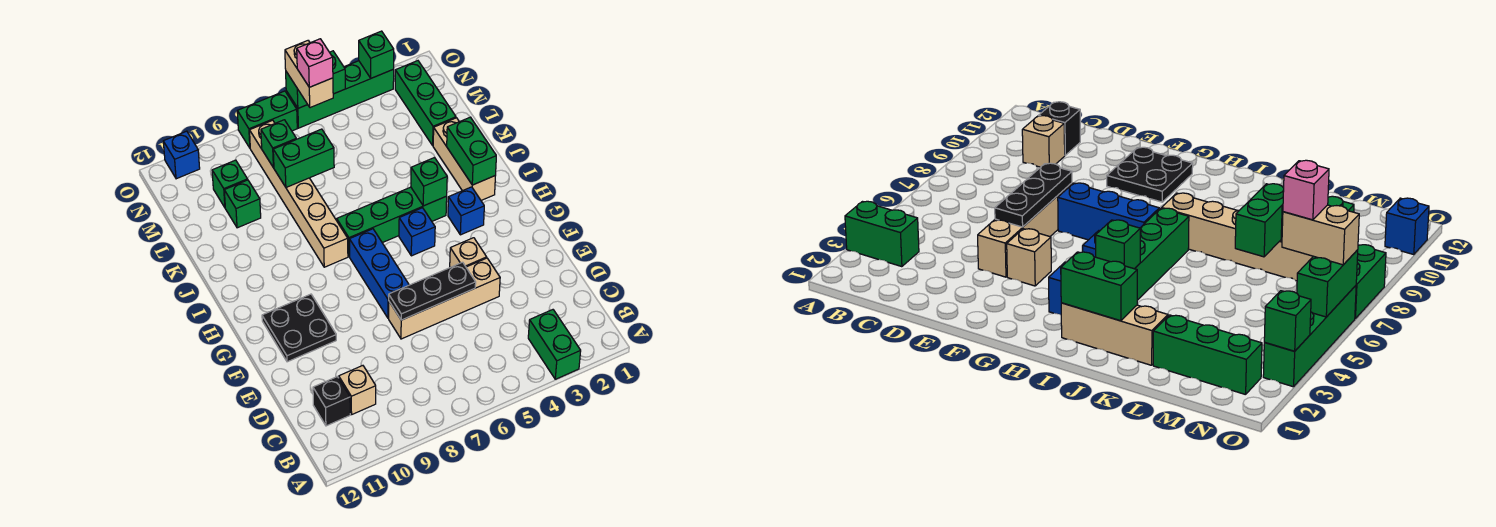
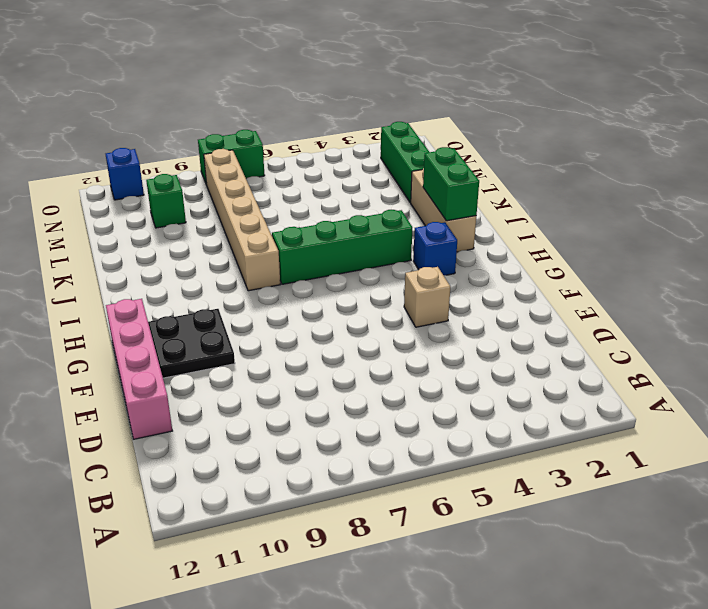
pink 1x4 brick [106,299,172,439] -> none
none -> green 1x2 brick [528,310,581,379]
none -> tan 1x1 brick [339,366,376,414]
none -> black 1x1 brick [313,377,350,426]

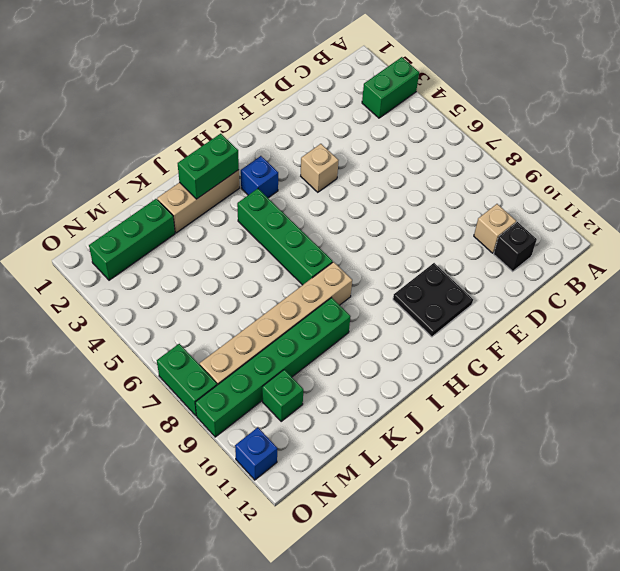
green 1x6 brick [195,298,351,437] -> none
none -> tan 1x4 brick [389,258,500,339]
none -> blue 1x3 brick [349,229,409,318]
none -> blue 1x1 brick [399,208,435,256]

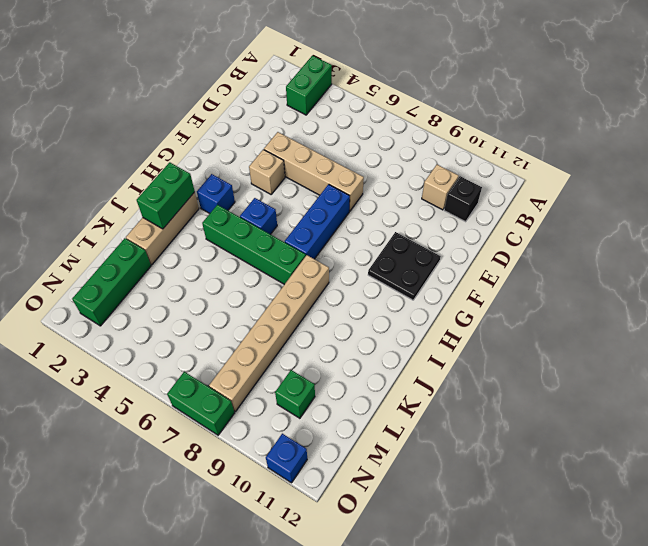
none -> green 1x1 brick [224,180,261,228]
none -> green 1x4 brick [286,61,394,128]
none -> black 1x3 plate [389,262,476,320]

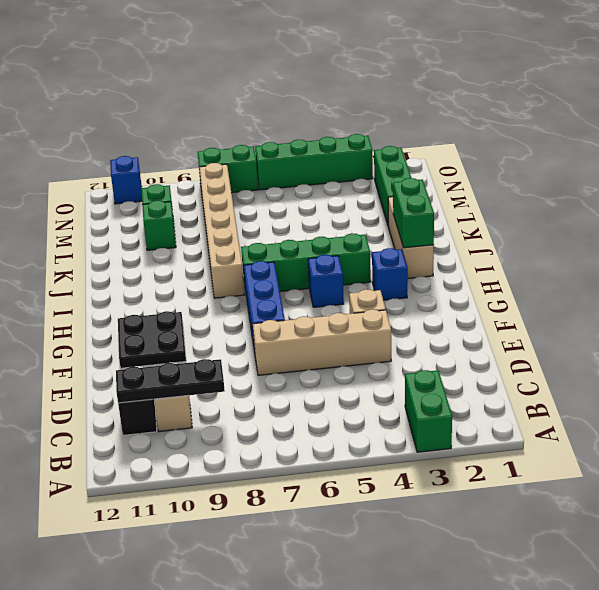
black 1x3 plate [116,359,225,403] -> black 1x3 plate moved to [389,262,476,320]
none -> green 1x1 brick [411,157,447,206]
none -> green 1x2 brick [273,129,334,187]
none -> green 1x1 brick [261,120,296,168]

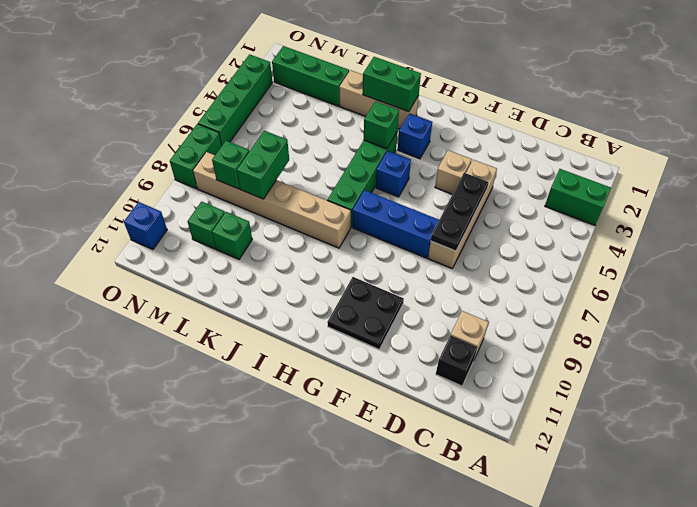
none -> green 1x1 brick [359,31,394,78]
none -> green 1x2 brick [286,51,345,108]
none -> tan 1x2 brick [285,41,333,108]

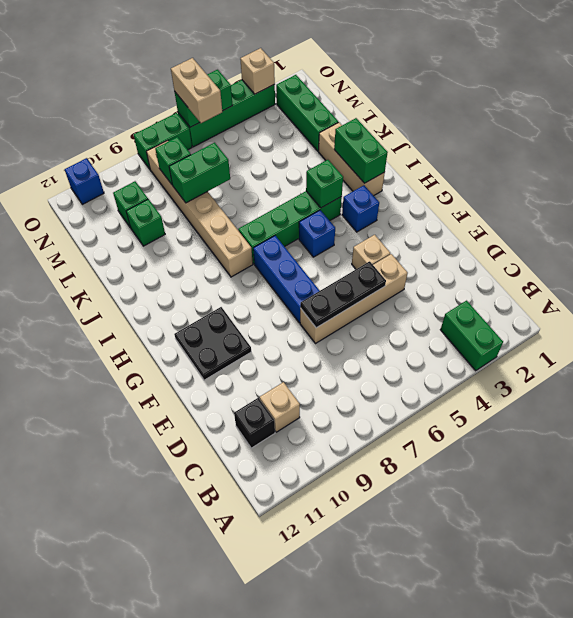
tan 1x1 brick [240,48,275,94] -> green 1x1 brick [359,31,394,78]
none -> pink 1x1 brick [297,39,333,87]

